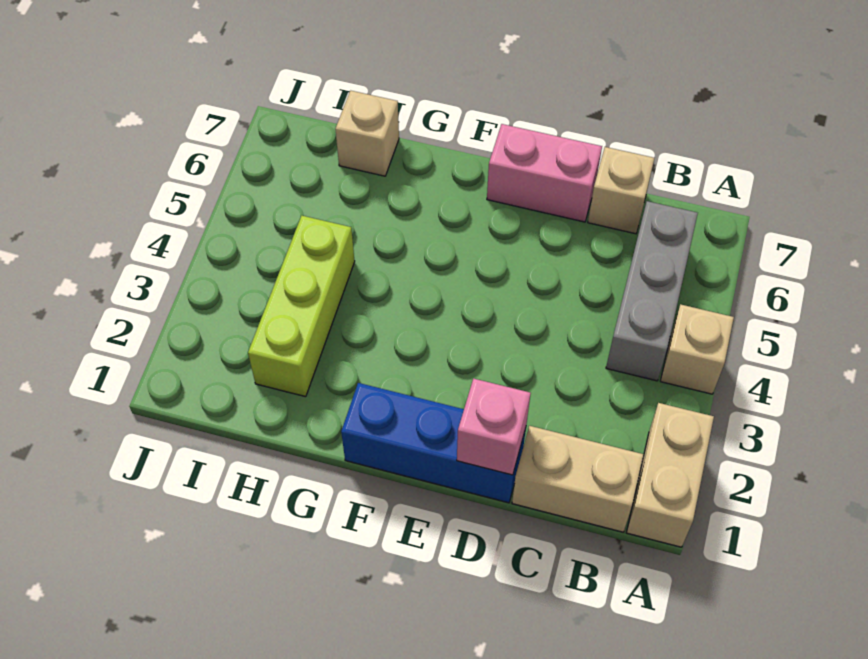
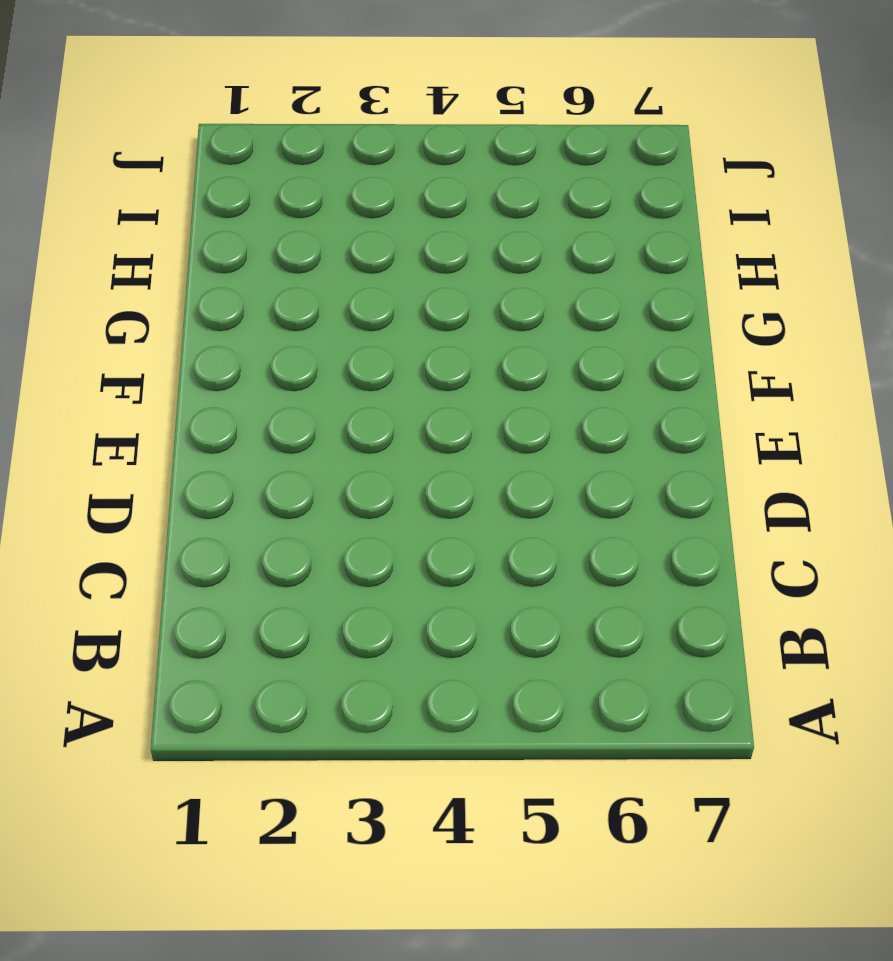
none -> tan 1x2 brick [626,403,714,547]
none -> tan 1x1 brick [661,304,734,394]

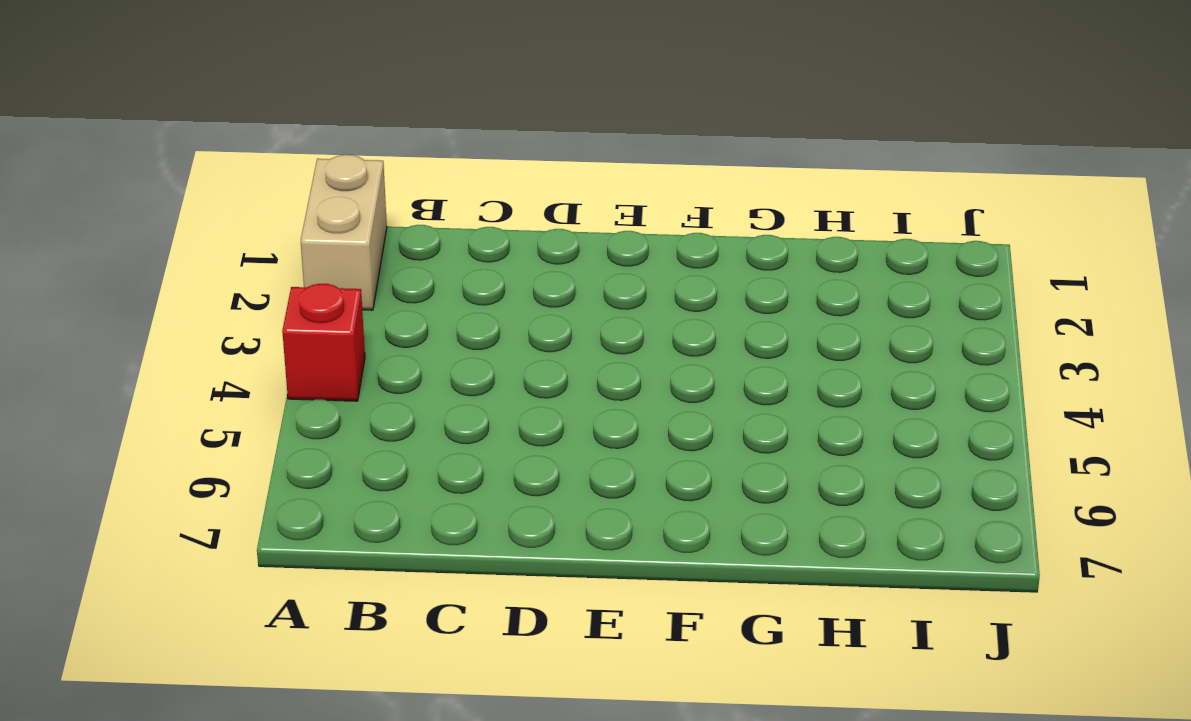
red 1x1 brick [282,284,365,401] -> tan 1x1 brick [661,304,734,394]
none -> tan 1x2 brick [512,426,644,532]
none -> grey 1x3 brick [606,201,698,381]

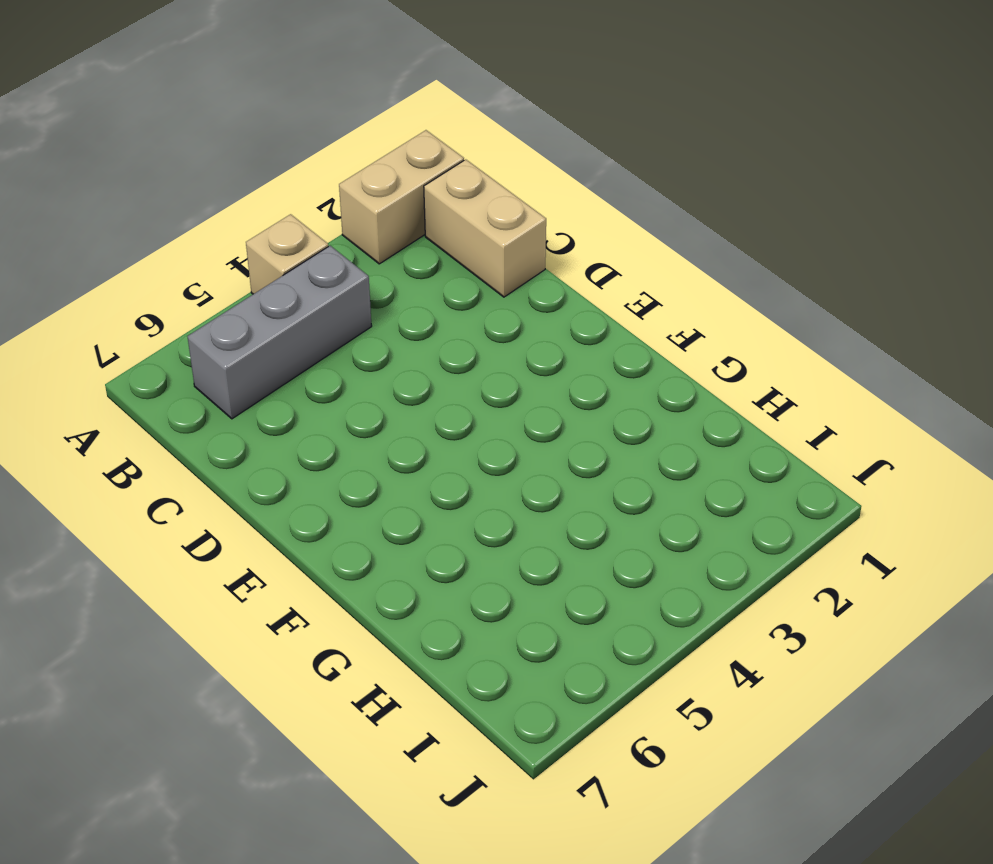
none -> tan 1x1 brick [588,147,654,234]
none -> blue 1x3 brick [341,383,526,503]

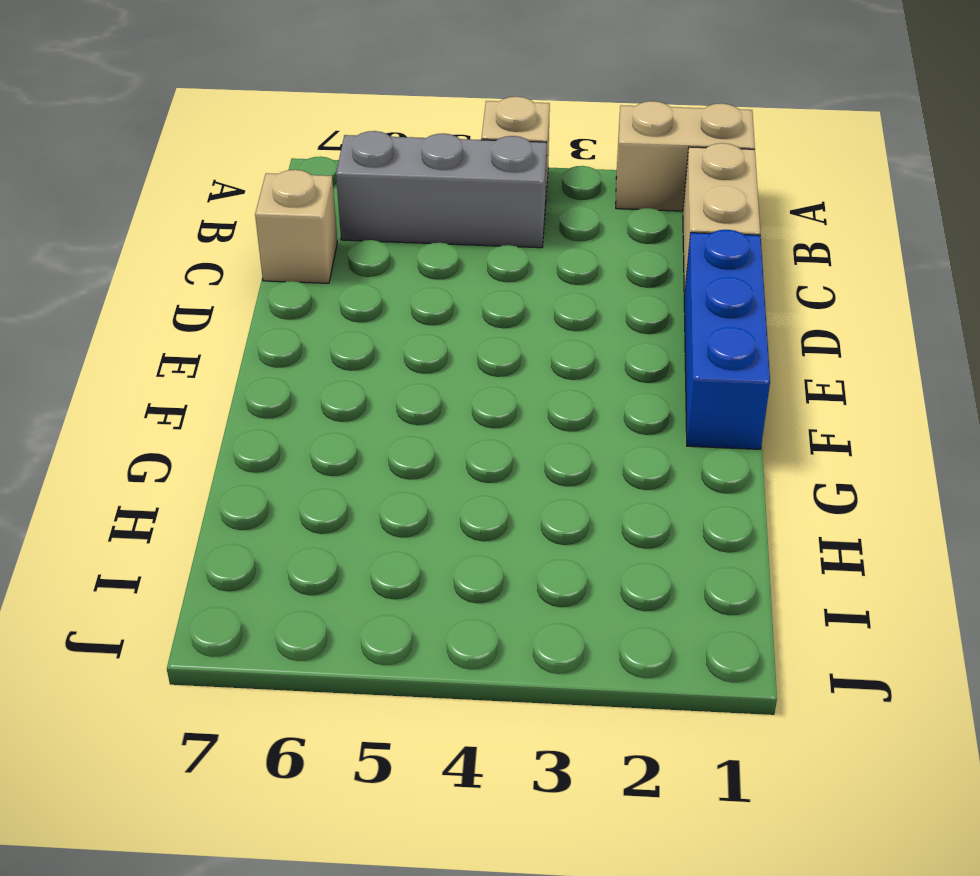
none -> pink 1x2 brick [487,124,602,222]
none -> lime 1x3 brick [248,216,355,397]

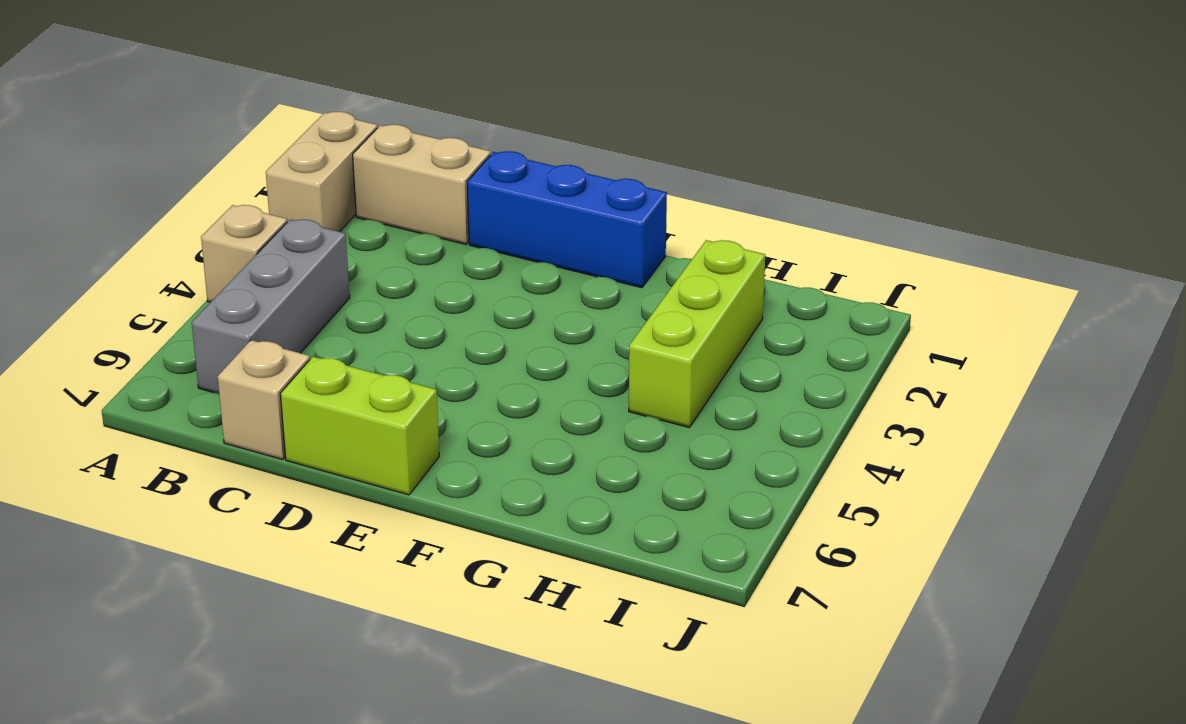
lime 1x2 brick [280,357,439,495] -> pink 1x2 brick [487,124,602,222]
none -> tan 1x1 brick [335,91,399,176]
none -> pink 1x1 brick [457,379,531,475]

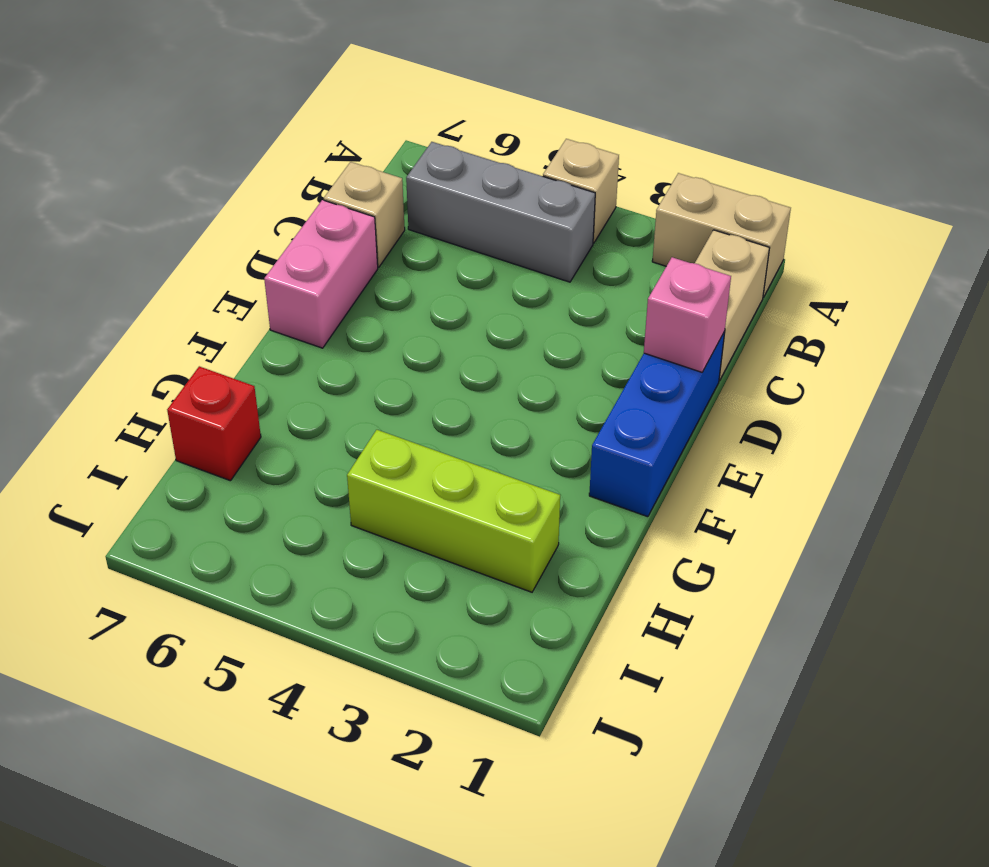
red 1x1 brick [167,366,261,481] -> tan 1x1 brick [335,91,399,176]

